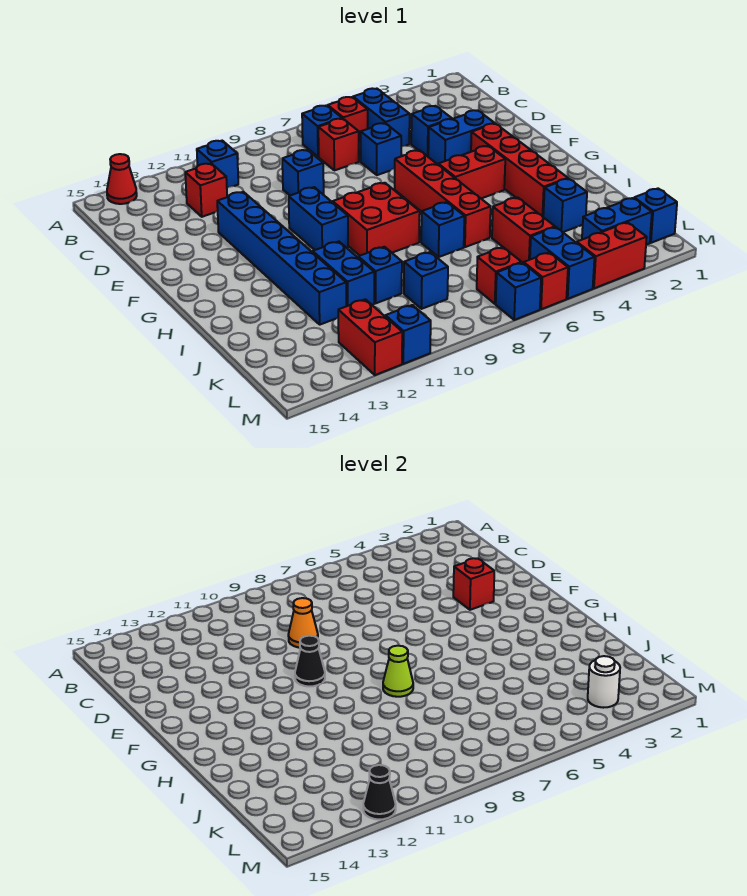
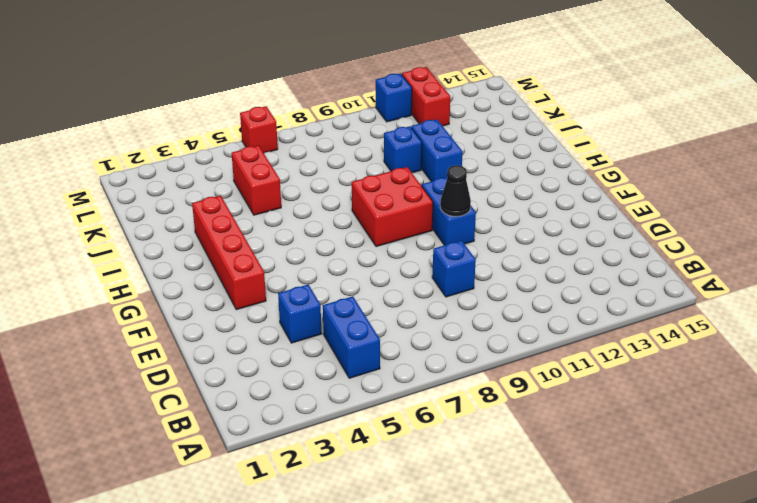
none -> red 1x1 cone [107,154,137,204]
none -> red 1x1 brick [328,97,368,142]
none -> blue 1x1 brick [302,105,342,157]
none -> blue 1x1 brick [197,141,238,188]

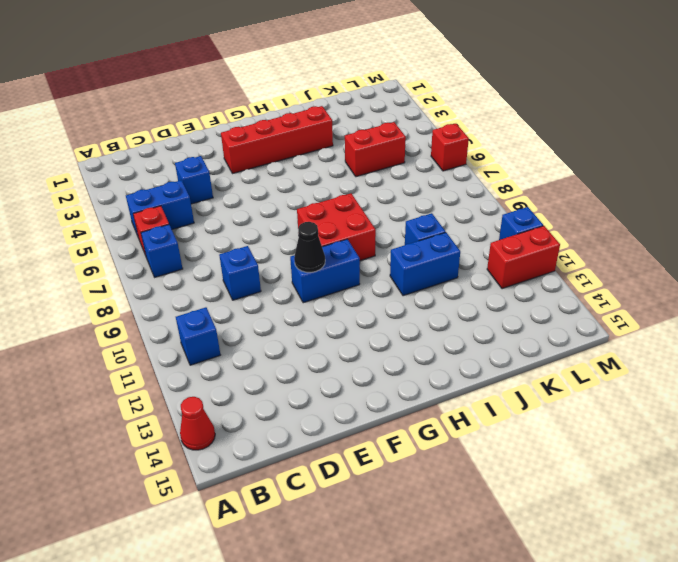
none -> red 1x1 brick [318,119,359,170]
none -> red 1x1 brick [185,163,227,217]
none -> blue 1x1 brick [361,123,401,175]
none -> blue 1x2 brick [428,110,494,164]

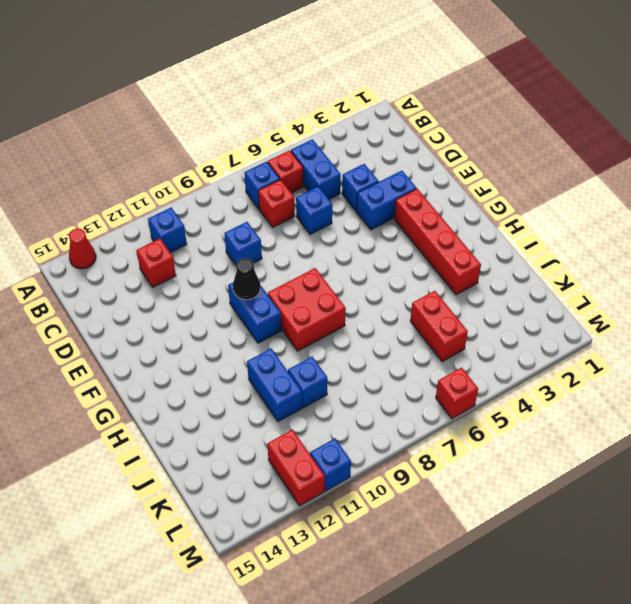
none -> blue 1x6 brick [217,192,346,325]
none -> red 1x4 brick [395,150,491,247]
none -> red 1x2 brick [438,146,505,198]
none -> blue 1x1 brick [421,202,464,257]

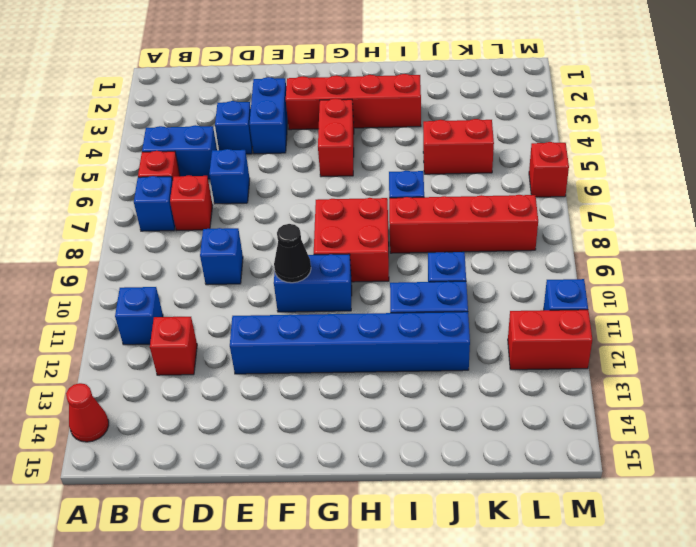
red 1x4 brick [389,195,538,253] -> red 1x4 brick moved to [395,150,491,247]
none -> blue 1x1 brick [543,179,587,232]
none -> blue 1x1 brick [404,252,448,309]
none -> blue 1x1 brick [634,189,677,243]
none -> blue 1x2 brick [582,198,652,245]

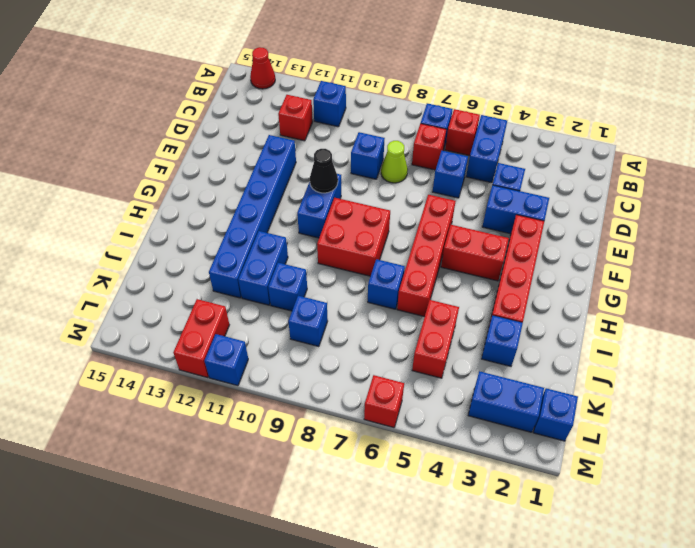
lime 1x1 cone [381,141,408,183] -> lime 1x1 cone moved to [383,646,413,697]
none -> blue 1x2 brick [530,227,595,299]
none -> red 1x1 brick [477,247,521,304]
none -> red 1x2 brick [577,222,647,288]
none -> blue 1x1 brick [496,263,541,320]

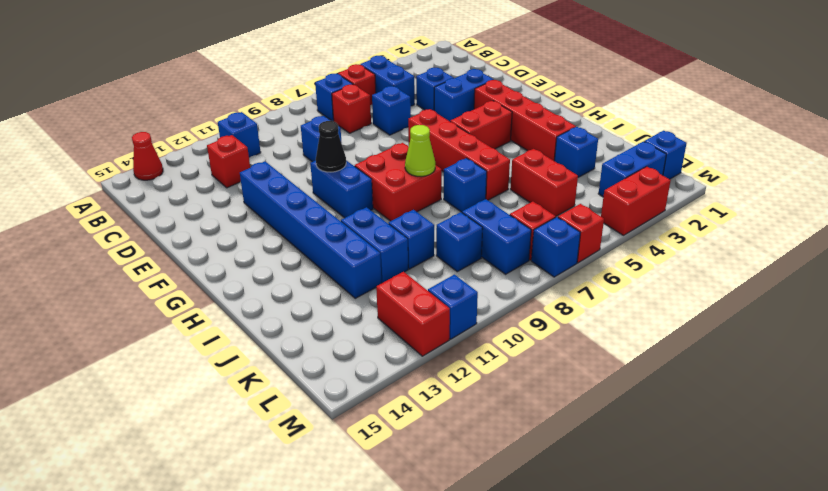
blue 1x2 brick [462,199,531,274] -> blue 1x2 brick moved to [530,227,595,299]
none -> orange 1x1 cone [288,598,318,648]
none -> red 1x1 brick [453,558,494,610]
none -> white 1x1 round brick [588,656,620,708]
none -> black 1x1 cone [363,765,396,820]

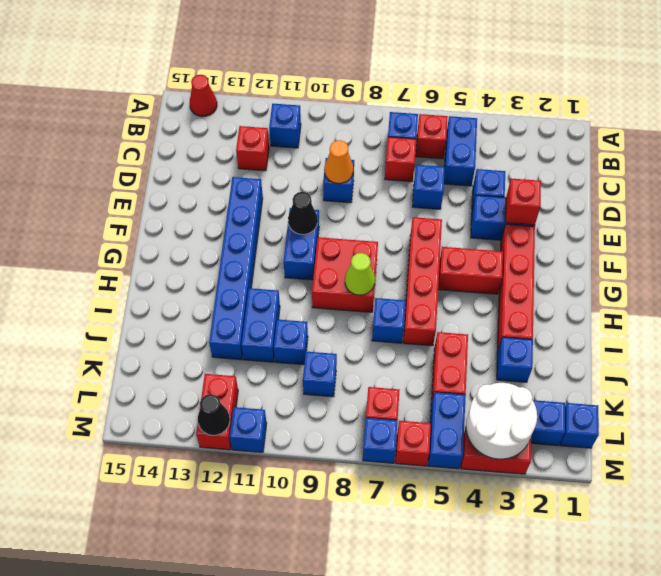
white 2x2 round brick [466,383,537,459] -> white 1x1 round brick [588,656,620,708]

